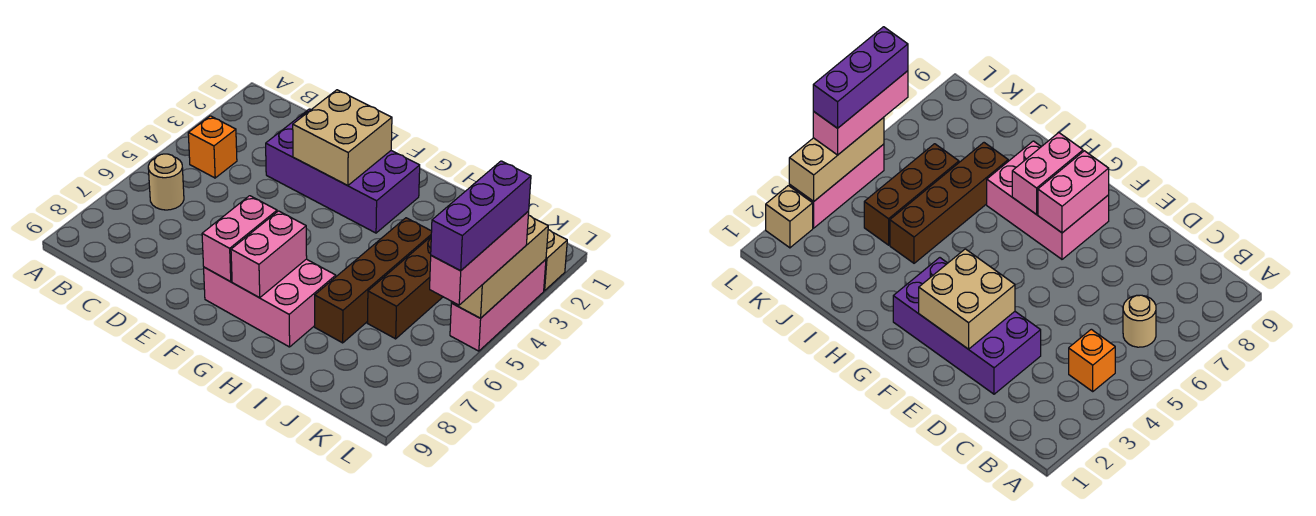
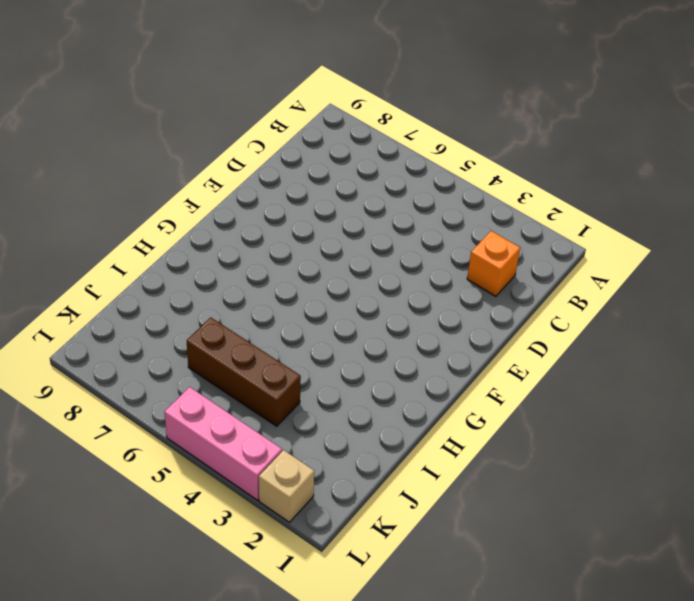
orange 1x1 brick [467,231,520,296] -> orange 1x1 brick moved to [188,116,237,178]
none -> tan 1x1 round brick [148,154,184,210]
none -> purple 2x4 brick [266,109,420,233]
none -> pink 2x3 brick [204,259,336,347]

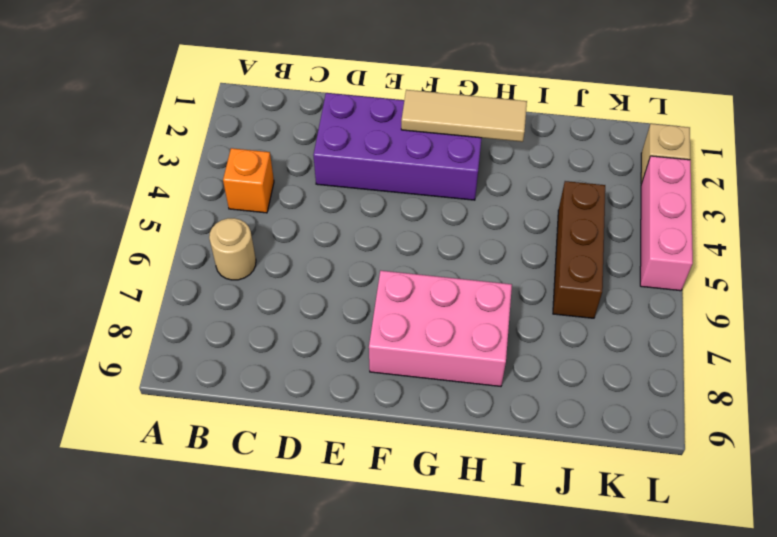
tan 1x3 tile [401,90,527,142] -> tan 2x2 brick [293,90,392,186]
none -> brown 1x4 brick [315,218,432,343]
none -> pink 1x2 brick [202,196,277,282]
none -> pink 1x2 brick [231,211,307,298]

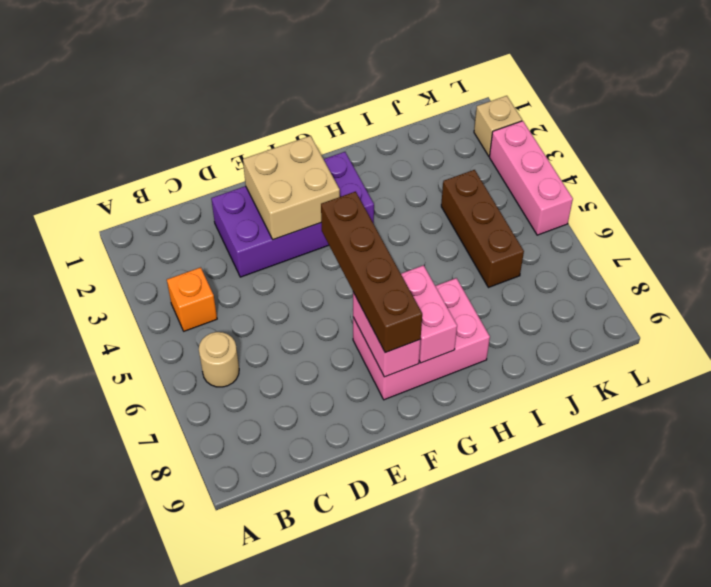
brown 1x4 brick [321,192,422,353] -> brown 1x4 brick moved to [315,218,432,343]
none -> tan 1x3 brick [451,215,548,318]
none -> pink 1x3 brick [430,211,529,305]
none -> purple 1x3 brick [431,161,531,270]

